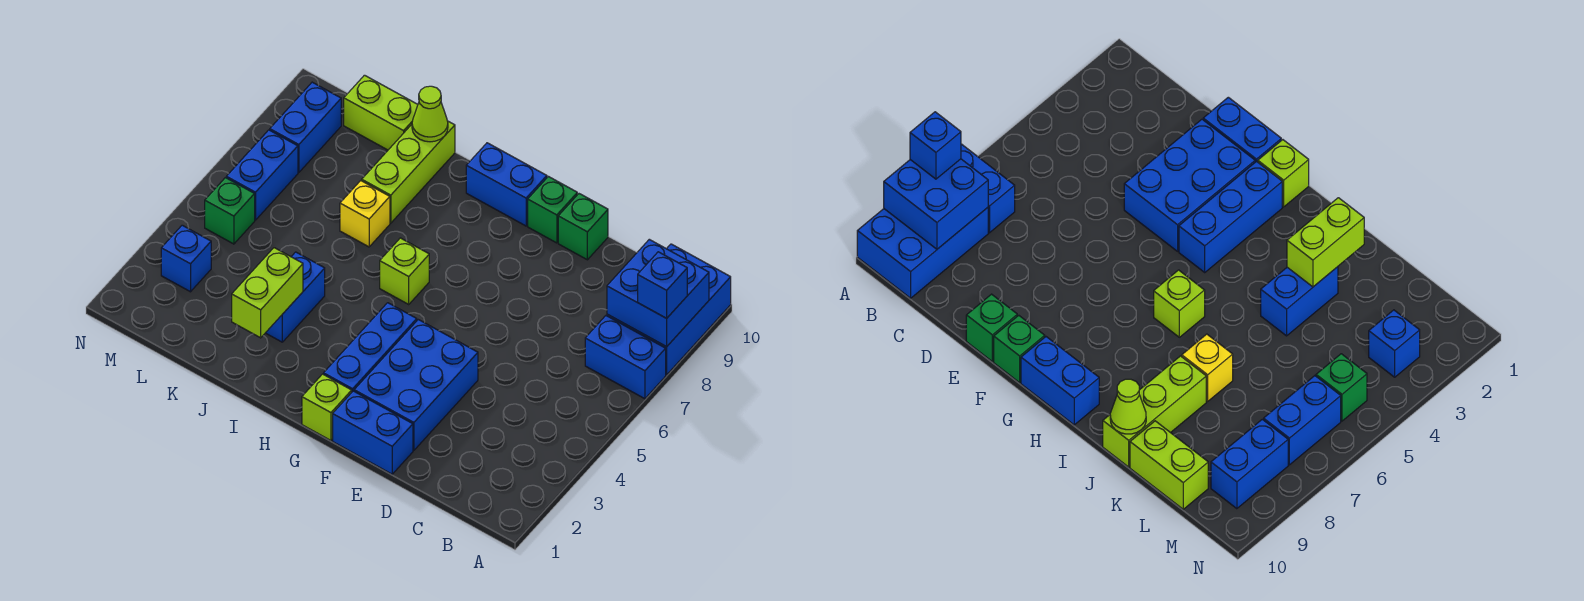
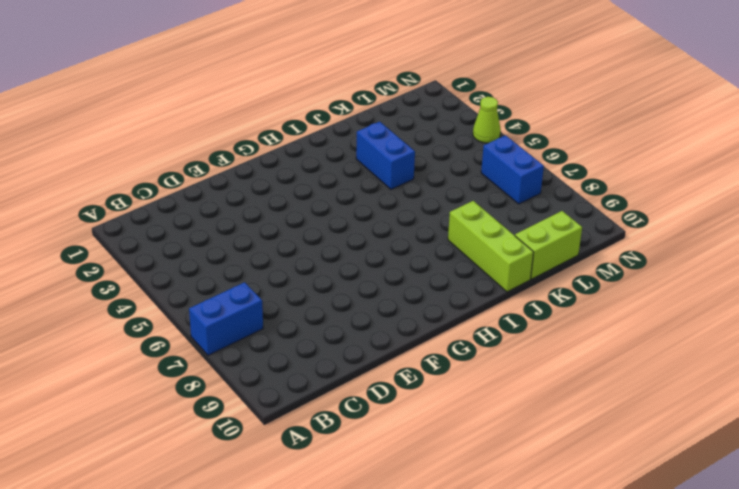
lime 1x1 cone [473,97,501,143] -> lime 1x1 cone moved to [412,86,448,142]
none -> blue 2x3 brick [607,244,731,375]
none -> blue 1x2 brick [333,391,413,474]
none -> blue 2x3 brick [354,320,478,450]

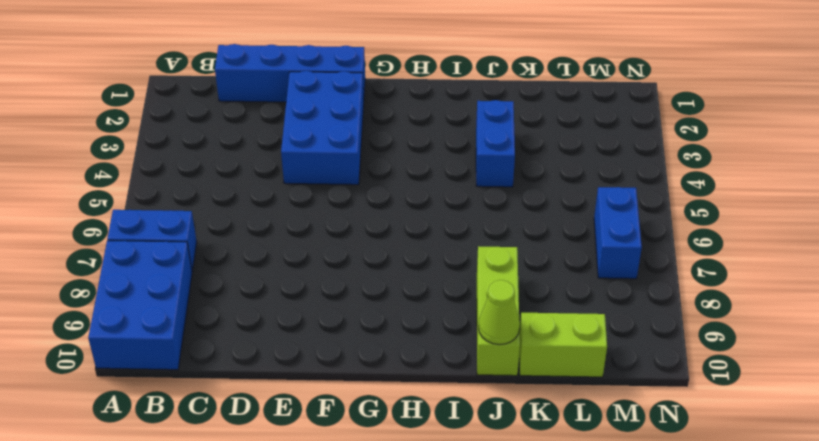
blue 1x4 brick [215,44,365,102] -> blue 1x2 brick [333,391,413,474]
none -> green 1x1 brick [558,194,608,260]
none -> green 1x1 brick [528,176,577,243]
none -> lime 1x1 brick [302,374,352,440]

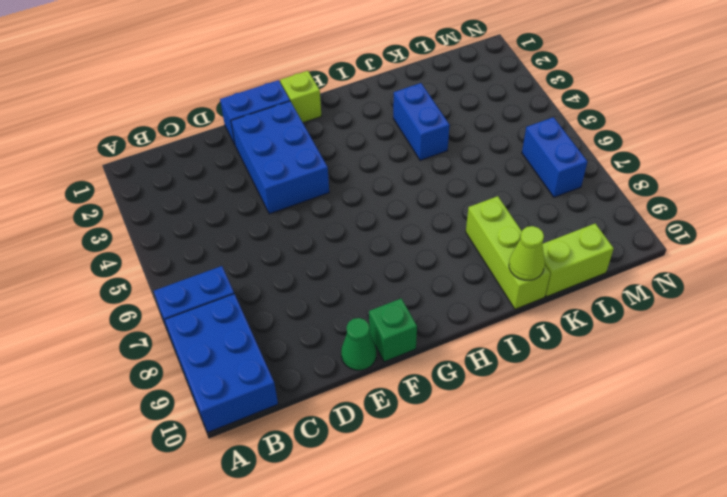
green 1x1 cone [341,318,376,370] -> green 1x1 brick [558,194,608,260]
none -> blue 1x3 brick [324,303,417,392]
none -> blue 1x2 brick [466,143,547,226]
none -> lime 1x1 brick [380,238,429,304]

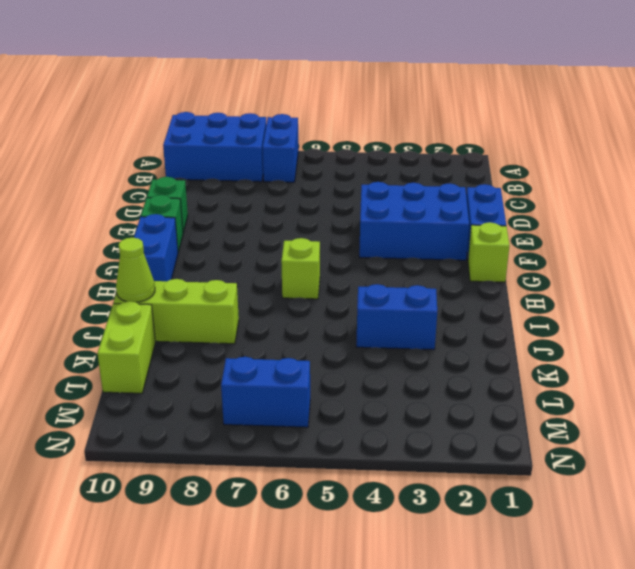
none -> blue 1x3 brick [324,303,417,392]
none -> yellow 1x1 brick [340,181,390,247]
none -> blue 1x1 brick [161,225,211,292]

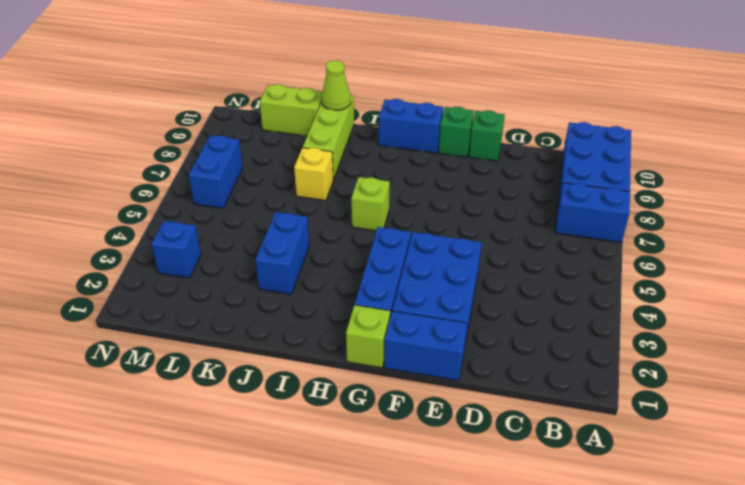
none -> green 1x1 brick [205,178,255,244]
none -> blue 1x2 brick [270,82,341,172]
none -> blue 2x2 brick [607,239,709,347]

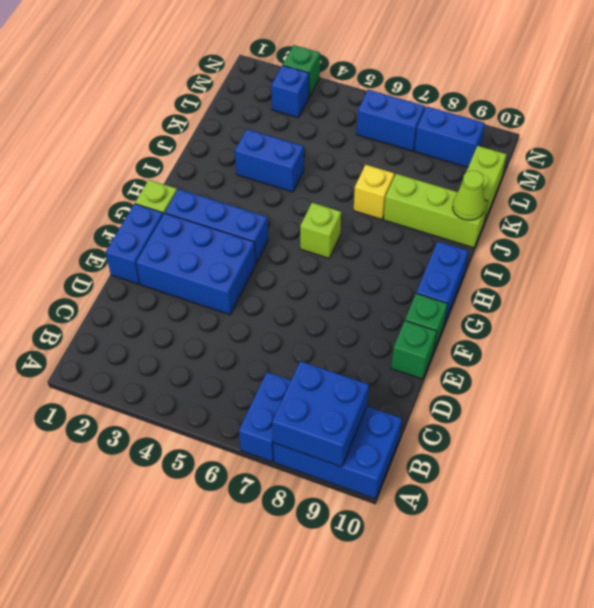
green 1x1 brick [283,45,320,97] -> green 1x1 brick moved to [205,178,255,244]
none -> lime 1x2 brick [232,248,303,338]
none -> blue 1x1 brick [638,252,687,318]

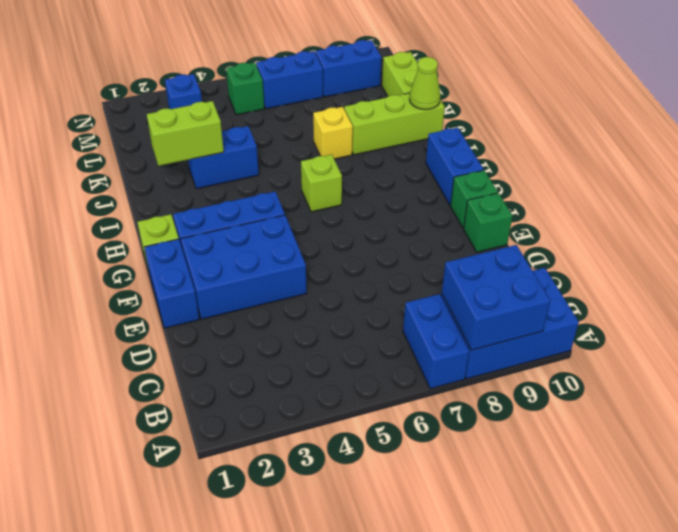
none -> blue 1x1 brick [638,252,687,318]

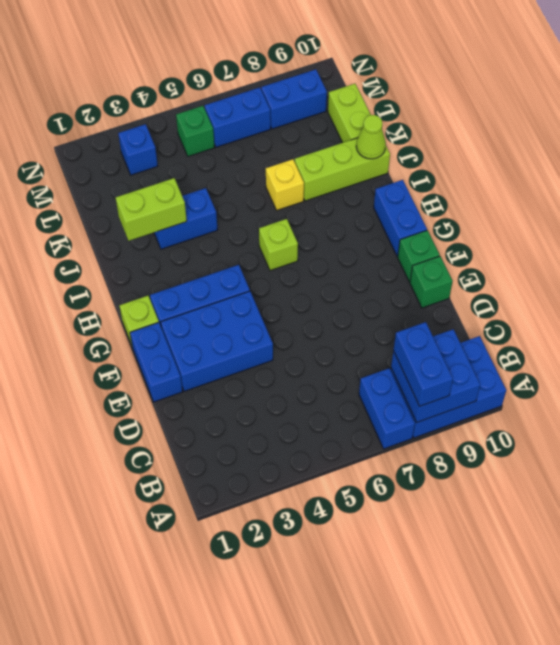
blue 1x2 brick [393,322,453,406] -> blue 1x1 brick [638,252,687,318]

